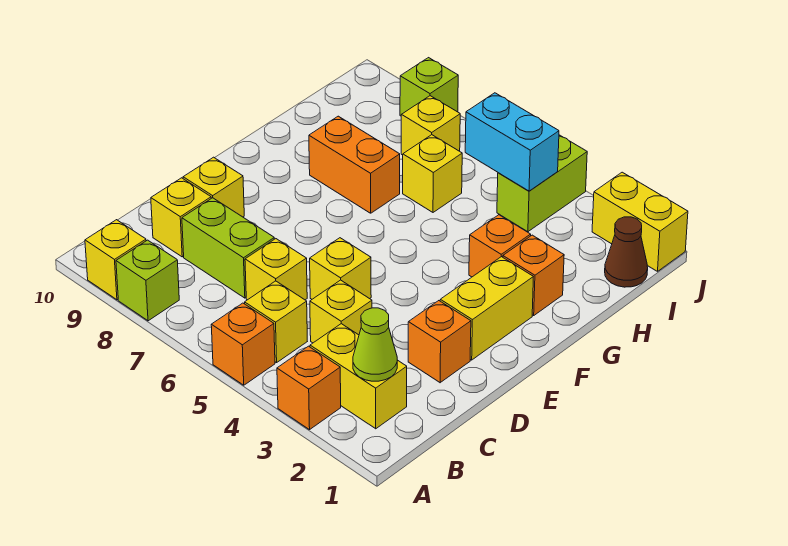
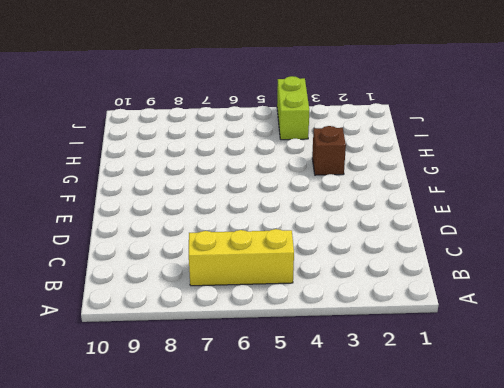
yellow 1x3 brick [189,229,294,286] -> yellow 1x1 brick [245,281,307,363]
brown 1x1 brick [312,126,346,175] -> orange 1x1 brick [469,215,531,277]
none -> orange 1x1 brick [277,346,341,430]
none -> orange 1x1 brick [211,303,275,385]
none -> lime 1x1 brick [116,240,179,321]

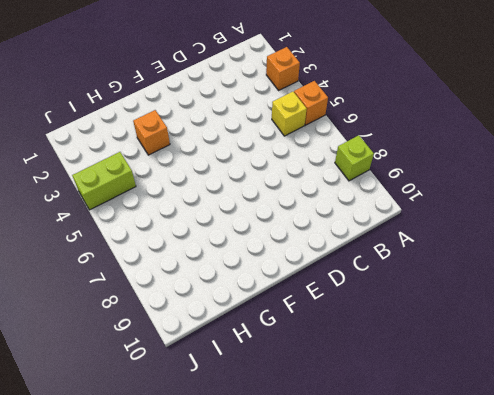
none -> yellow 1x1 brick [85,220,146,300]
none -> yellow 1x2 brick [310,324,407,429]
none -> yellow 1x1 brick [310,280,372,343]

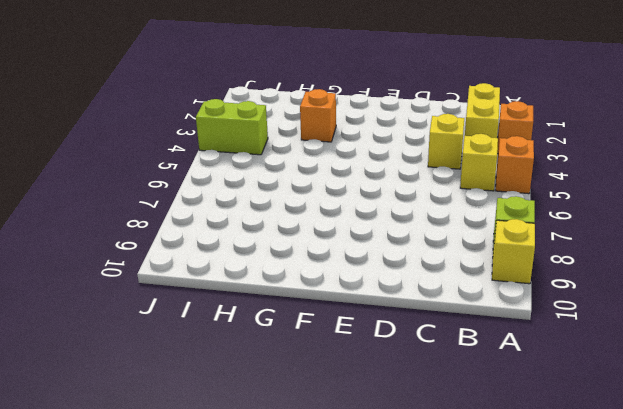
none -> yellow 1x1 brick [245,239,307,300]
none -> lime 1x2 brick [182,198,274,298]
none -> yellow 1x1 brick [151,178,211,257]

